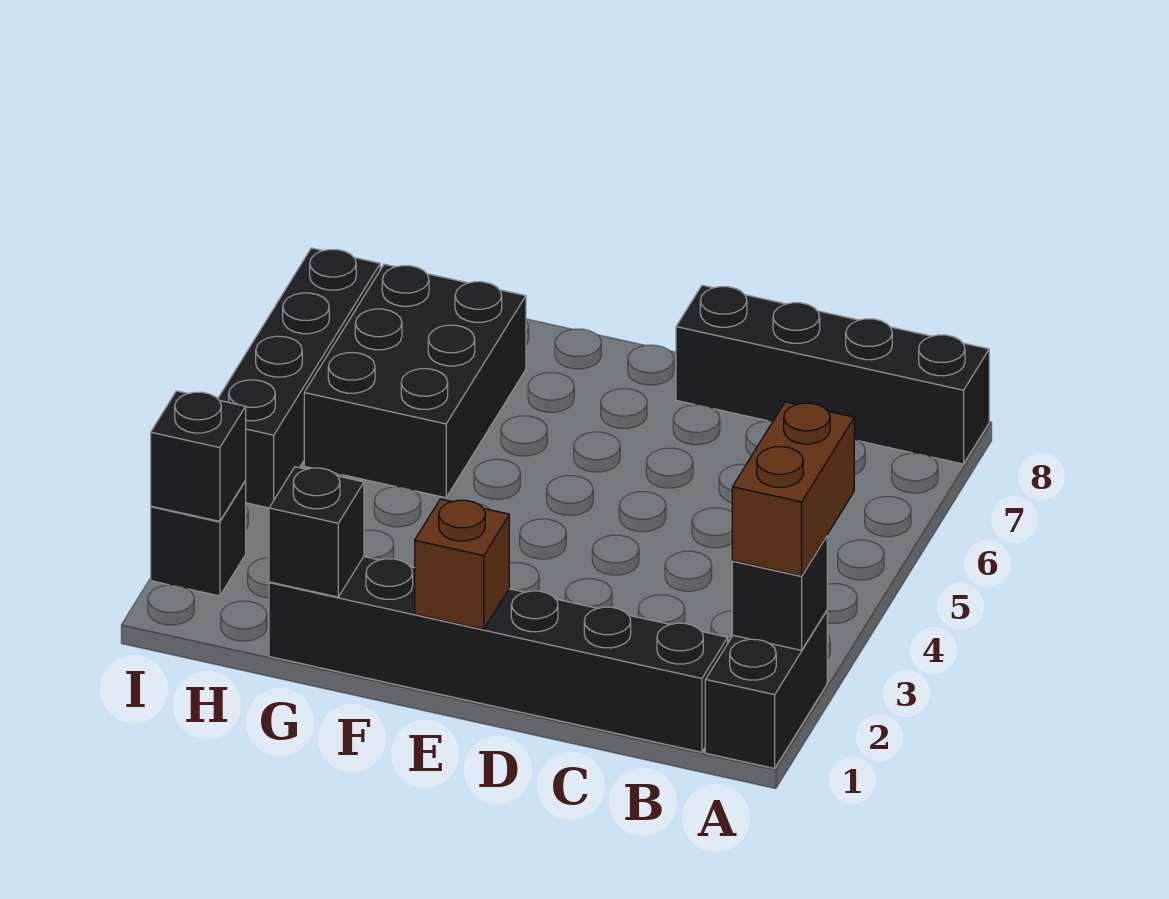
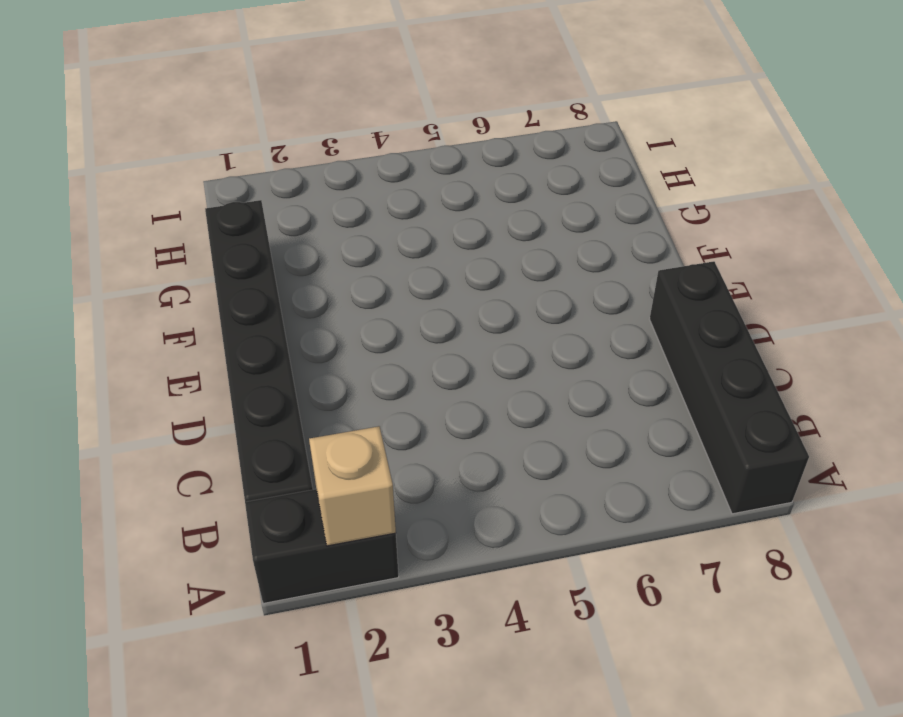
tan 1x1 brick [309,426,396,546] -> black 1x1 brick [732,536,827,650]
none -> black 2x3 brick [304,264,526,498]
none -> black 1x1 brick [151,481,246,596]

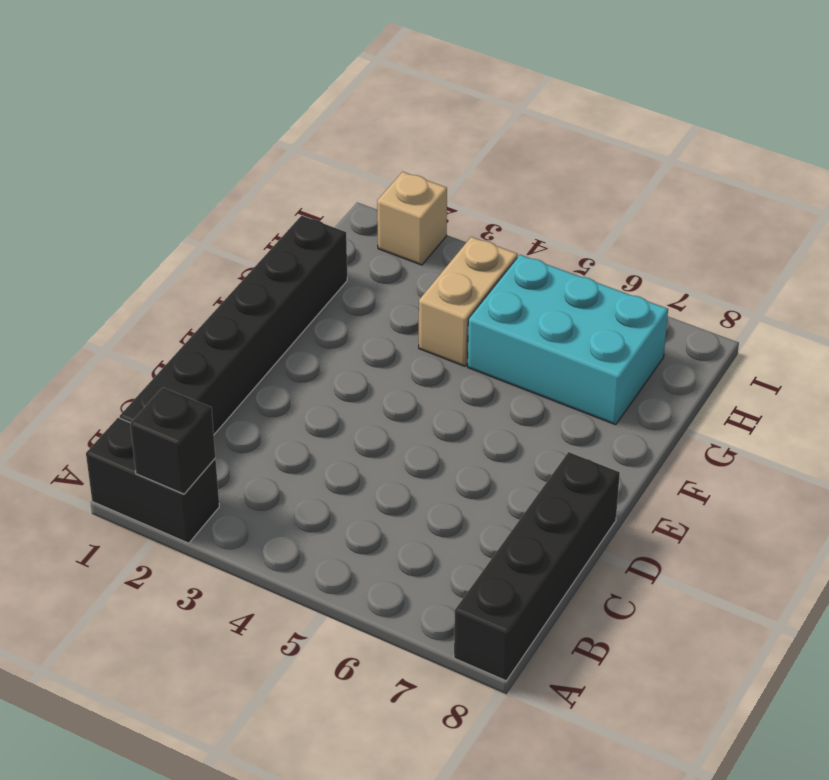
tan 1x2 brick [419,237,518,366] -> none
cyan 2x3 brick [468,255,668,425] -> black 2x3 brick [304,264,526,498]
tan 1x1 brick [377,172,447,265] -> black 1x1 brick [151,481,246,596]
none -> black 1x4 brick [218,248,380,508]
none -> brown 1x1 brick [415,499,509,629]

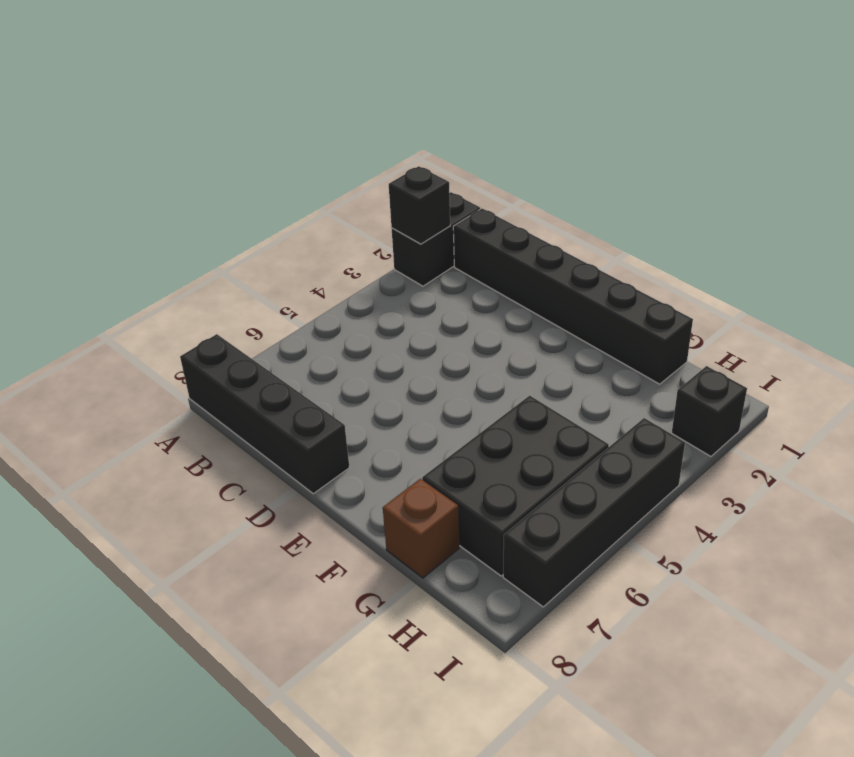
brown 1x1 brick [383,479,459,578] -> brown 1x1 brick moved to [415,499,509,629]
none -> black 1x1 brick [269,467,364,597]
none -> black 1x1 brick [151,391,246,521]

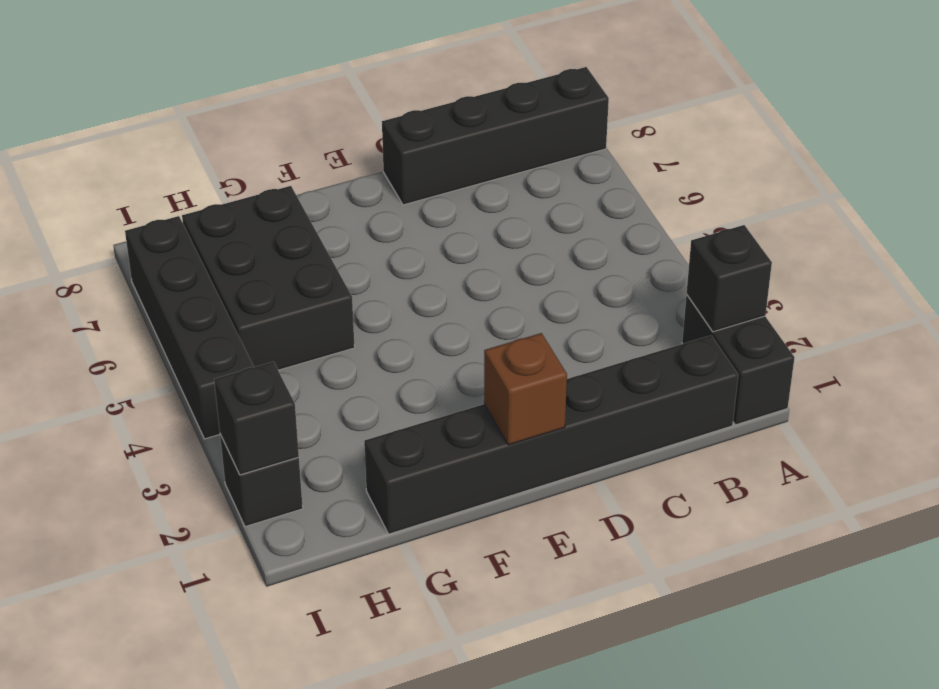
none -> black 1x1 brick [269,467,364,597]
none -> brown 1x2 brick [732,402,854,576]

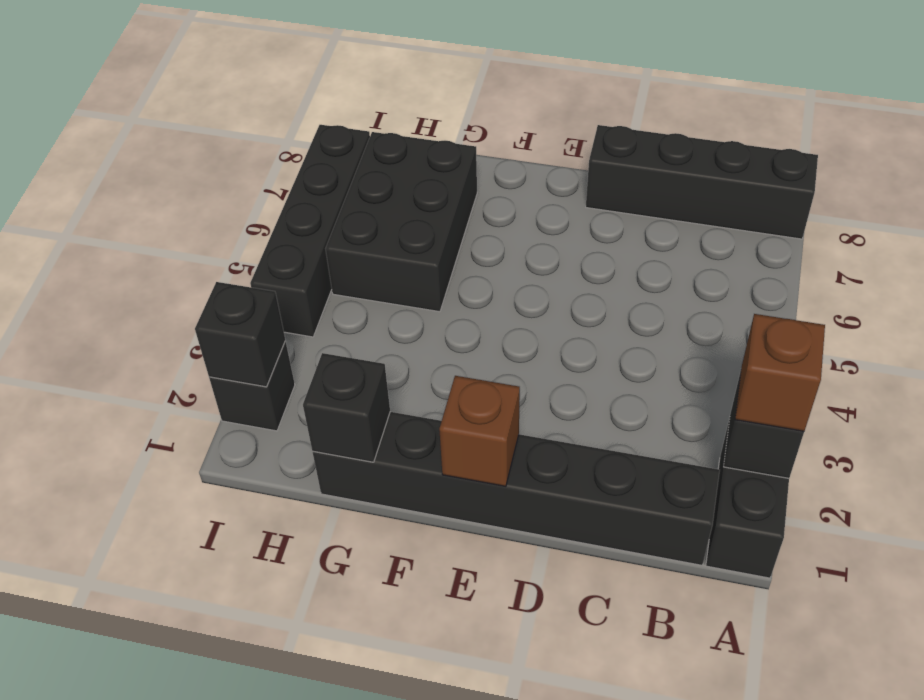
brown 1x1 brick [735,314,825,431] -> brown 1x2 brick [732,402,854,576]

